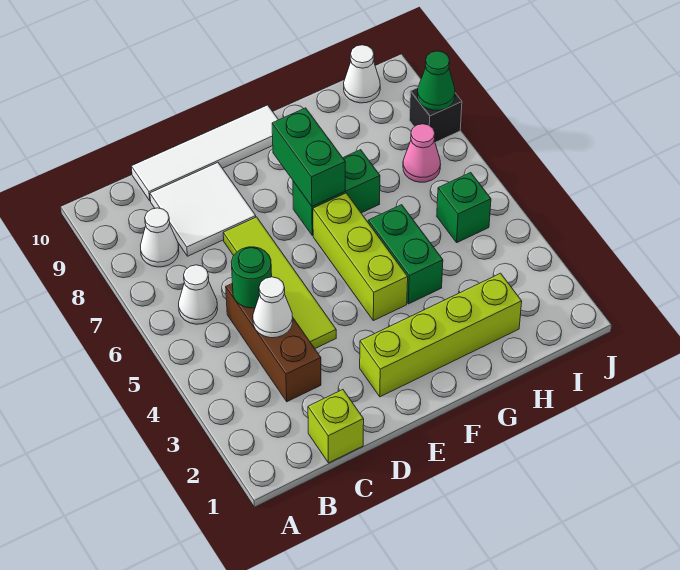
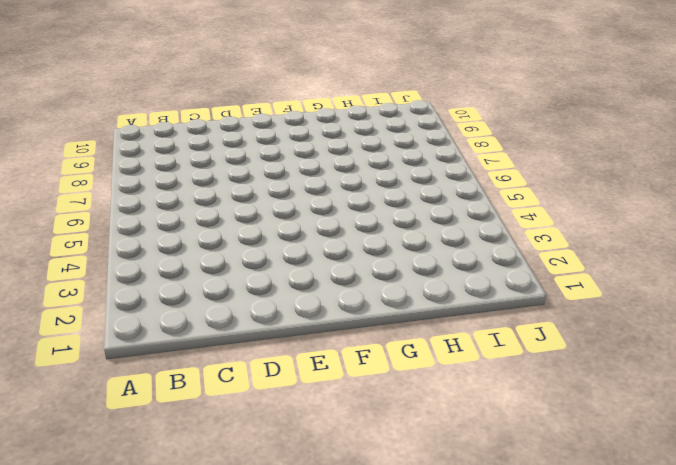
none -> white 1x1 cone [179,265,218,324]
none -> white 1x1 cone [140,208,179,267]
none -> lime 1x1 brick [308,390,364,463]

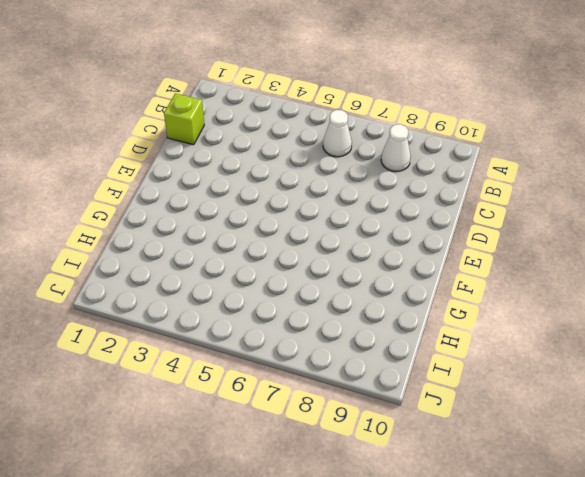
none -> brown 1x3 brick [226,283,321,402]
none -> white 2x2 tile [150,163,256,256]
none -> white 1x4 tile [131,105,278,201]

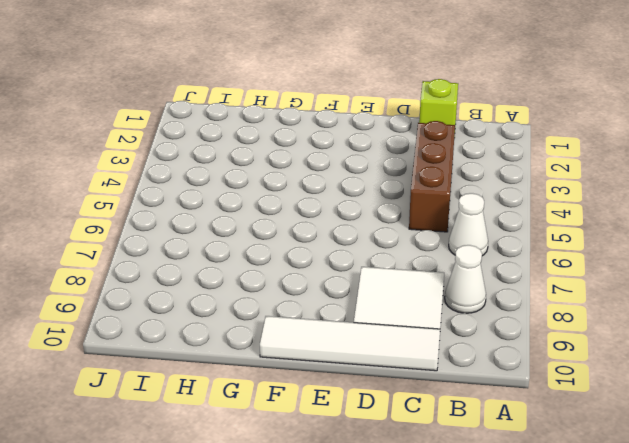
none -> lime 1x4 tile [223,217,336,348]
none -> lime 1x4 brick [360,273,522,397]
none -> lime 1x3 brick [313,193,408,321]

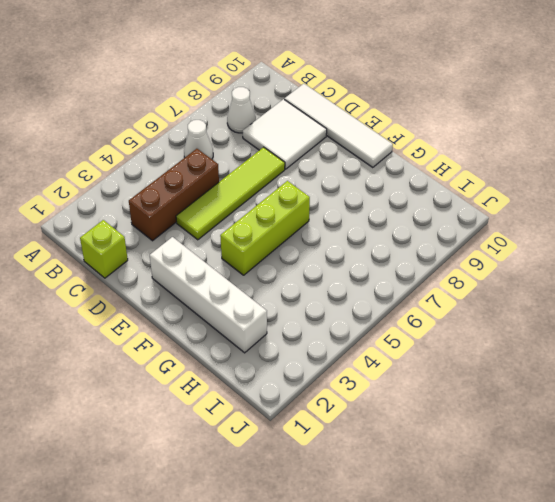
white 1x4 brick [150,237,267,353] -> lime 1x4 brick [360,273,522,397]
none -> green 1x2 brick [293,150,380,235]
none -> green 1x2 brick [368,205,443,304]
none -> green 1x1 brick [437,173,491,242]

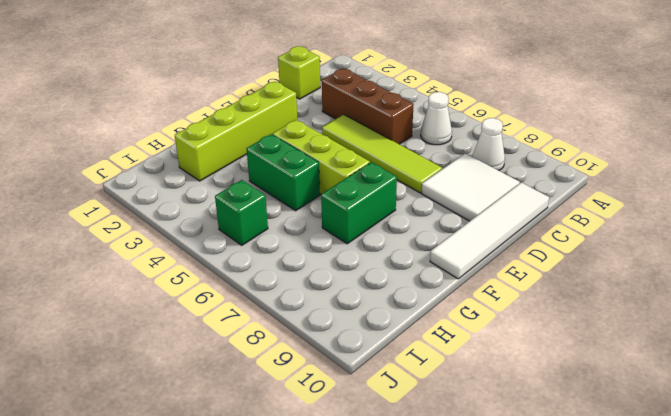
none -> pink 1x1 cone [403,124,441,182]
none -> white 1x1 cone [344,45,380,103]
none -> black 1x1 brick [409,88,462,142]

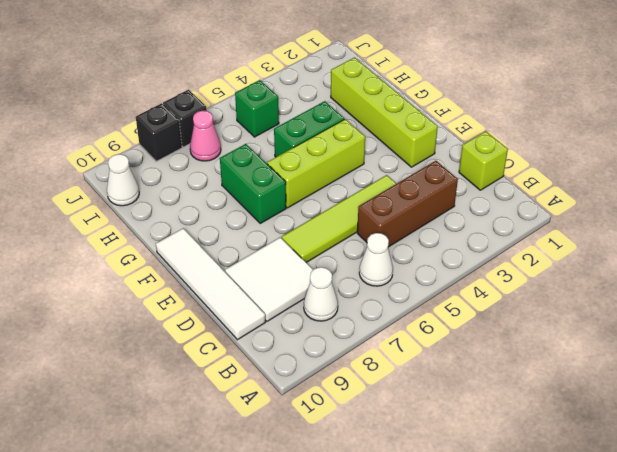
black 1x1 brick [163,90,207,147] -> none
none -> white 1x1 cone [253,277,293,338]
none -> green 1x1 round brick [231,247,272,308]
none -> green 1x2 brick [272,108,345,207]

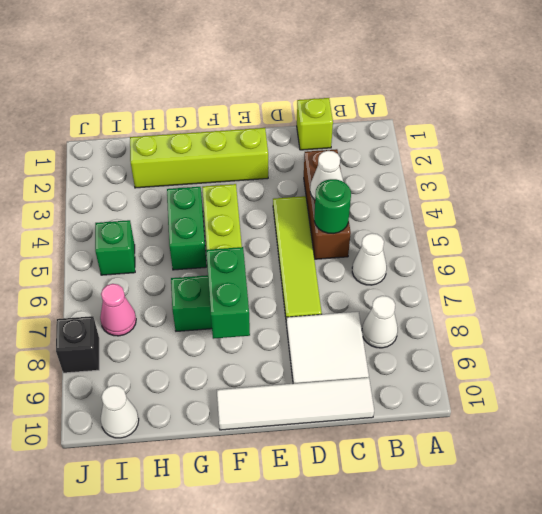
none -> green 1x1 cone [417,51,455,110]

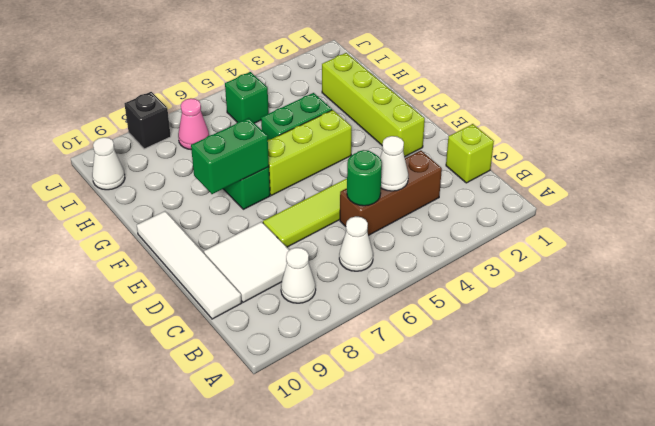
none -> green 1x1 cone [417,51,455,110]

